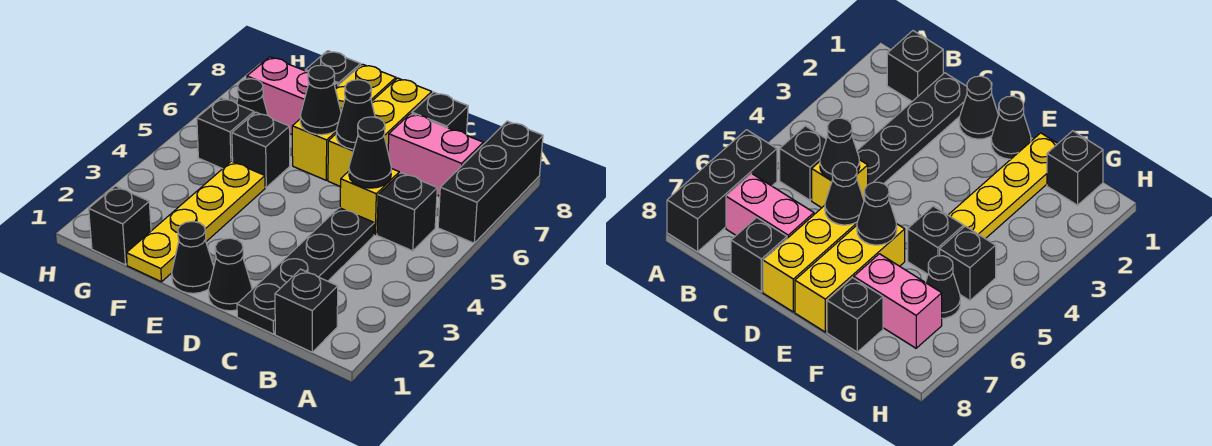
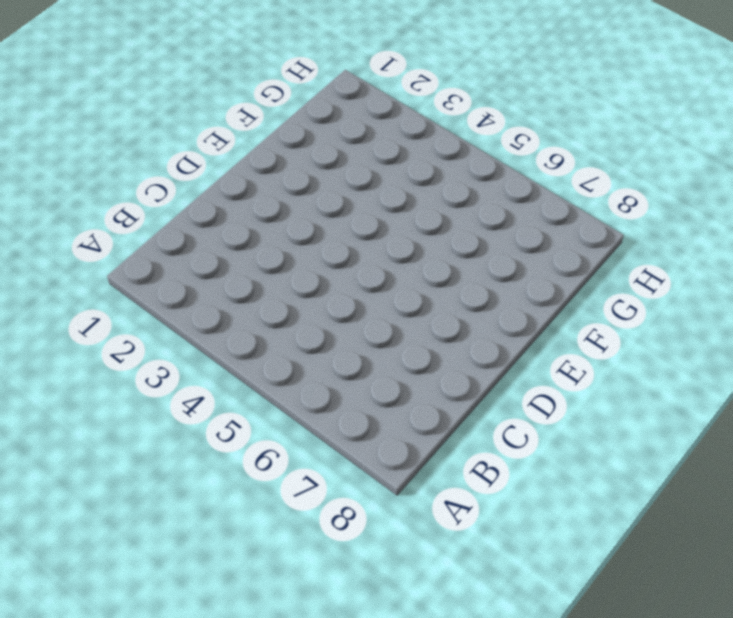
none -> black 1x3 brick [438,121,543,243]
none -> black 1x1 brick [275,269,338,352]
none -> black 1x1 brick [377,173,437,251]

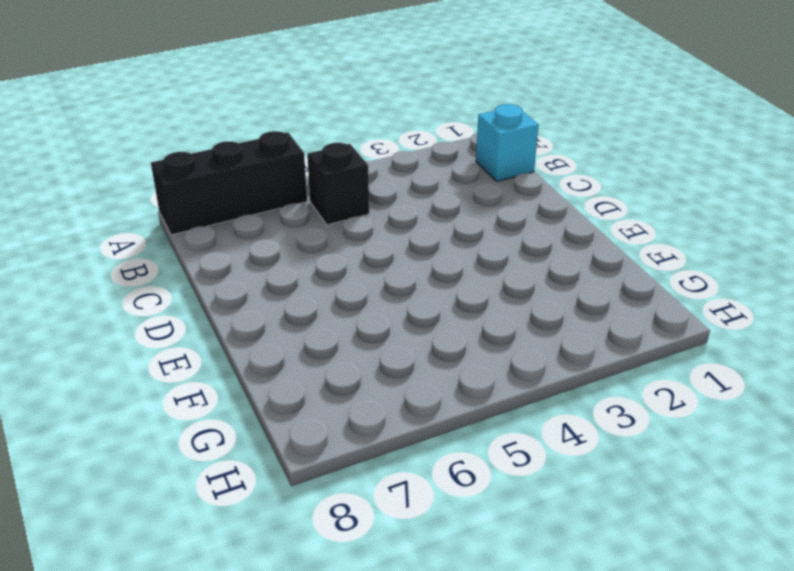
cyan 1x1 brick [476,104,539,181] -> black 1x1 brick [275,269,338,352]
none -> pink 1x2 brick [388,113,483,196]
none -> black 1x4 plate [237,207,374,334]
none -> yellow 1x1 brick [340,169,399,234]

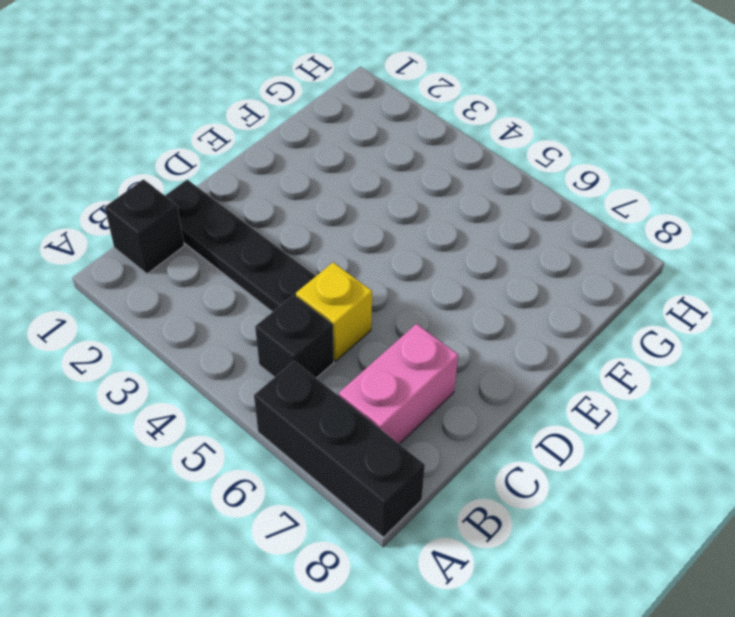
none -> black 1x1 brick [412,92,468,135]
none -> black 1x1 cone [208,238,252,311]
none -> yellow 1x3 brick [328,78,432,187]

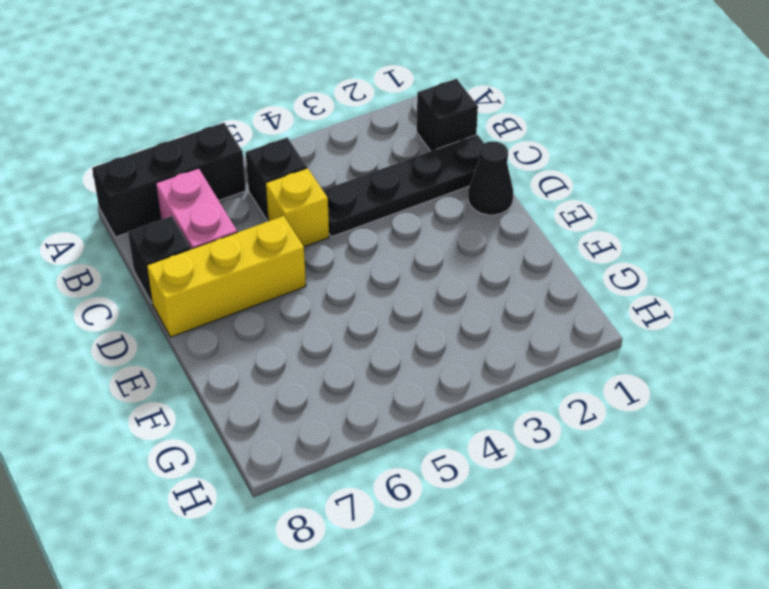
none -> black 1x1 cone [172,222,214,293]
none -> yellow 1x3 brick [292,64,396,180]
none -> yellow 1x4 plate [126,161,265,282]

